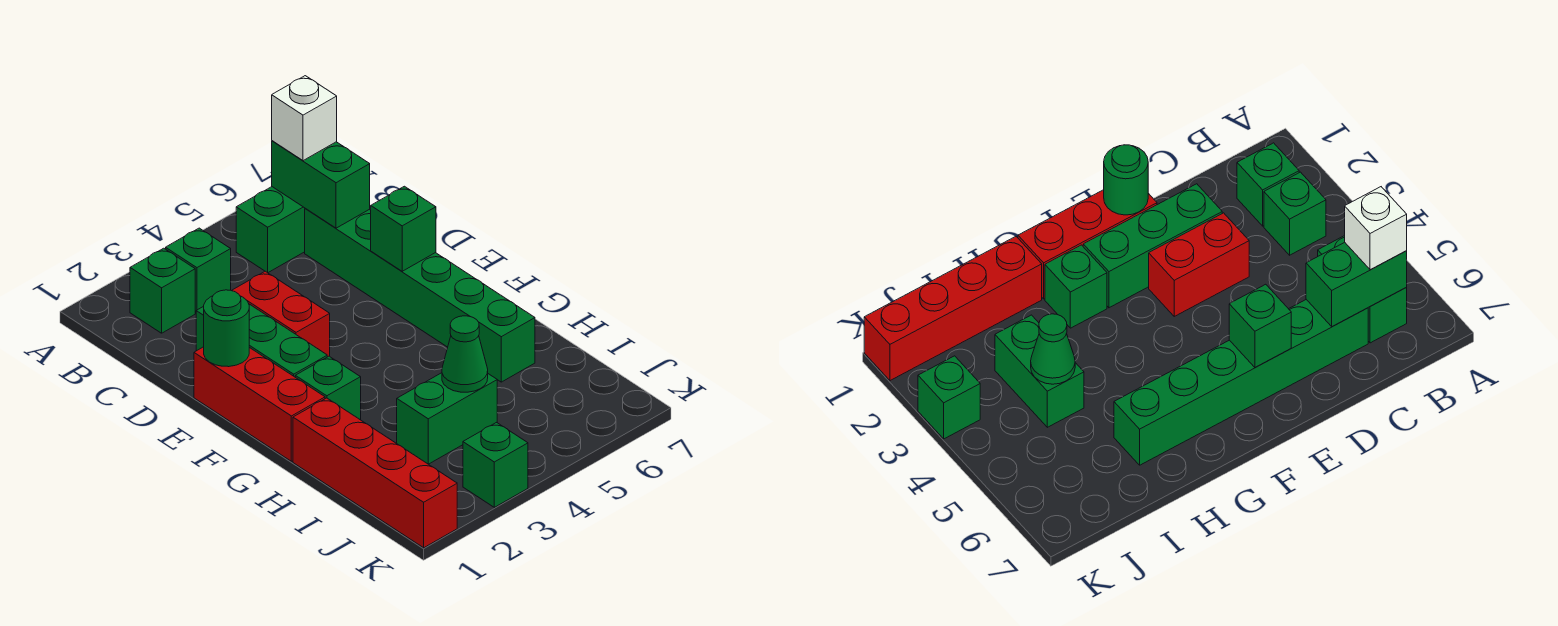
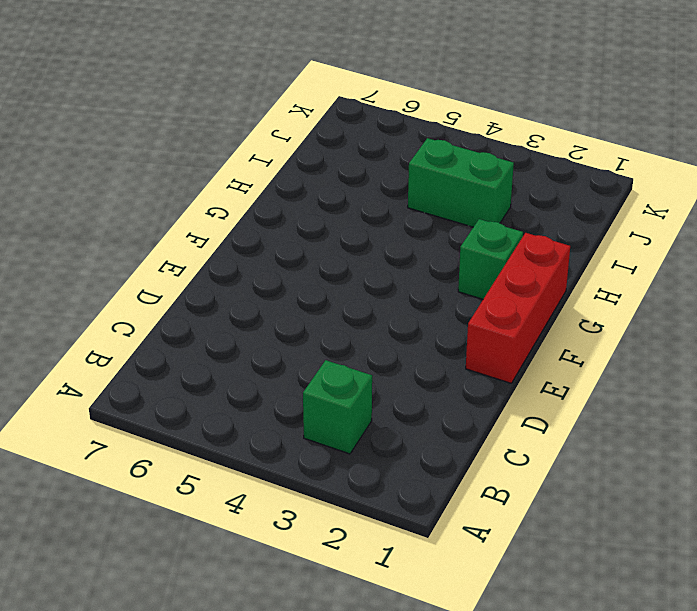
none -> green 1x1 brick [130,248,195,333]
none -> green 1x2 brick [236,187,305,273]
none -> green 1x6 brick [305,208,535,382]

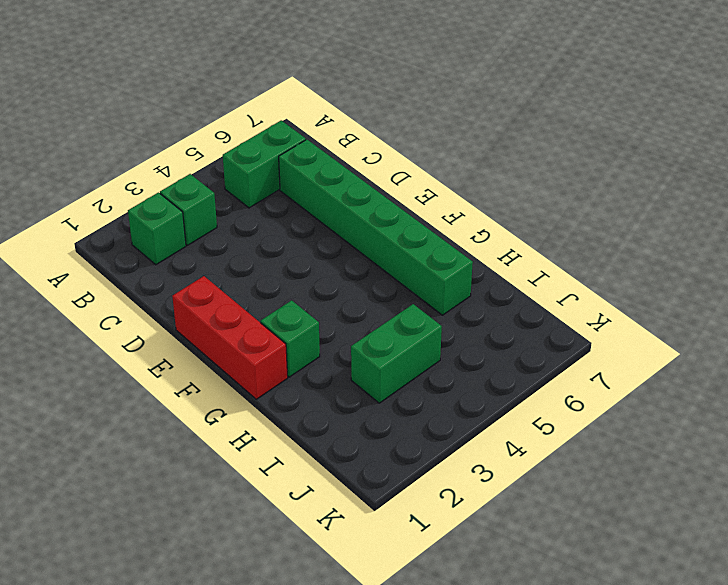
none -> green 1x3 brick [196,304,327,377]
none -> red 1x2 brick [232,271,330,357]
none -> red 1x4 brick [293,398,457,548]

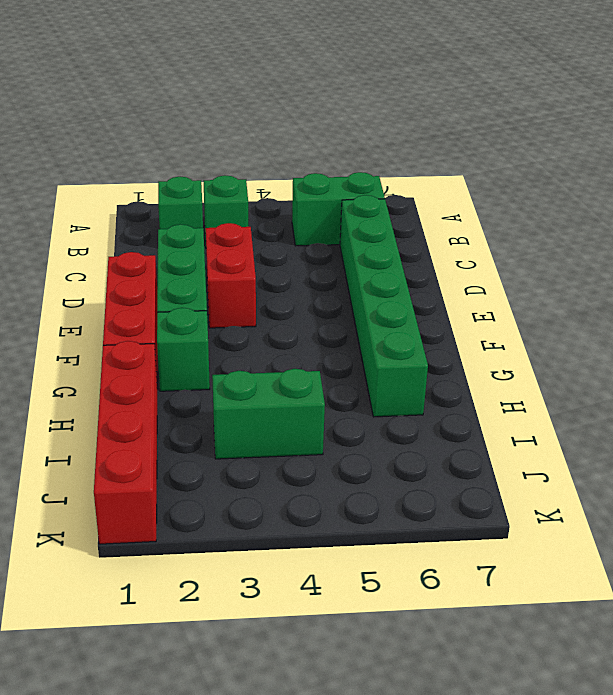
none -> green 1x1 brick [463,423,528,507]
none -> green 1x2 brick [272,141,370,228]
none -> green 1x1 round brick [204,290,249,367]

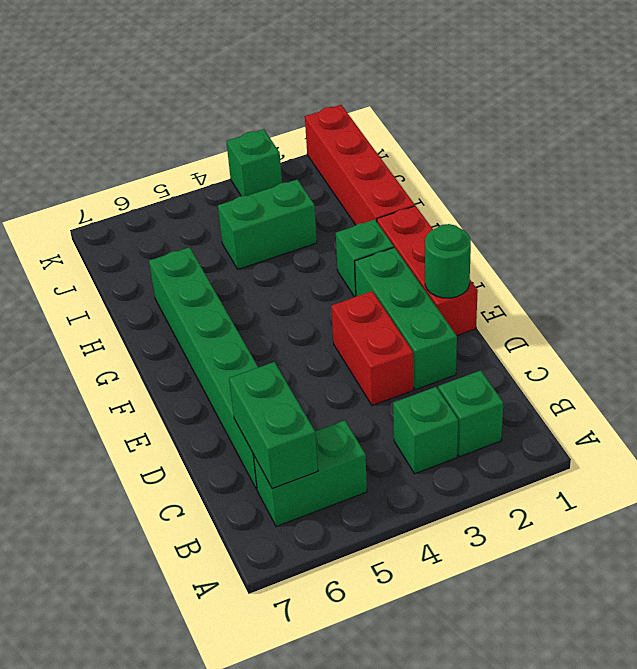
none -> green 1x1 brick [371,186,436,271]
none -> green 1x1 cone [442,316,488,392]
none -> white 1x1 brick [272,76,337,161]

